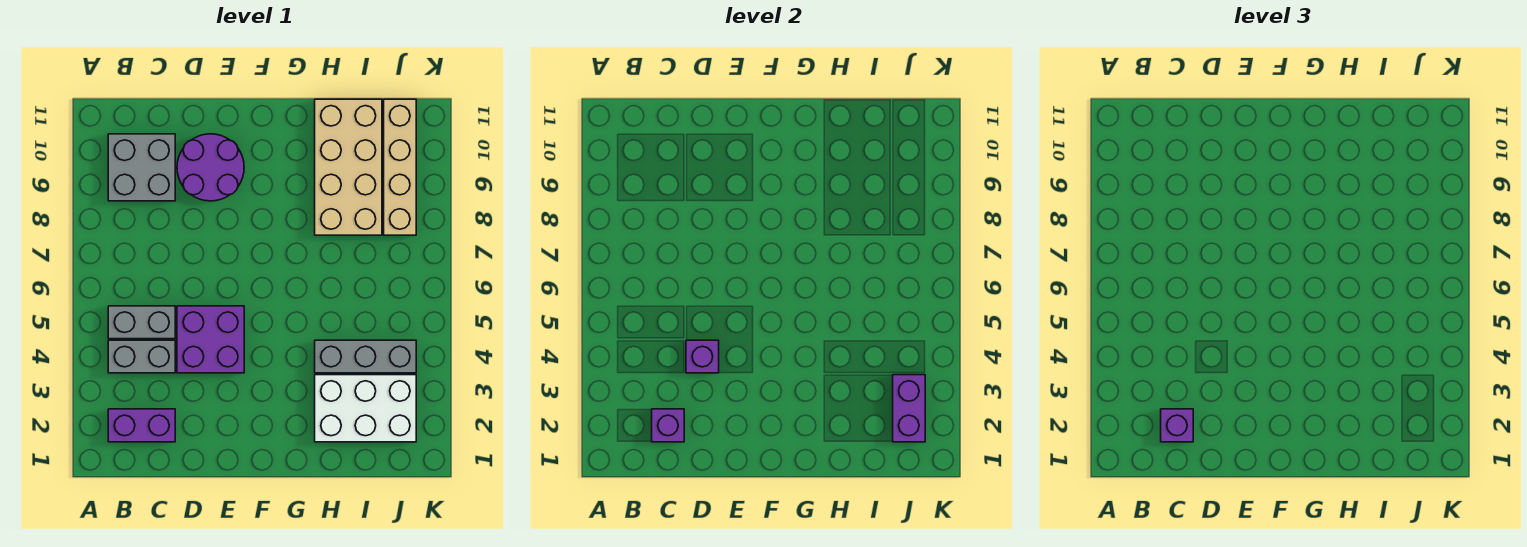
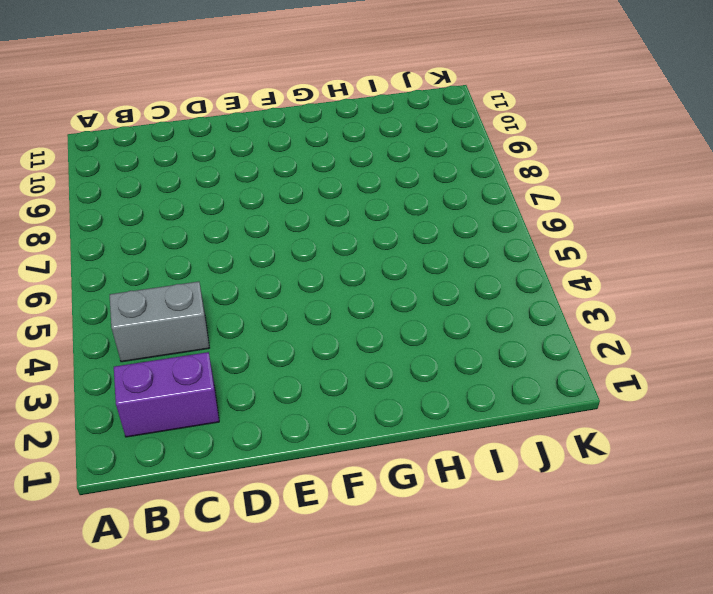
none -> grey 1x2 brick [108,306,175,339]
none -> grey 2x2 brick [108,134,175,201]
none -> purple 2x2 brick [177,306,244,373]

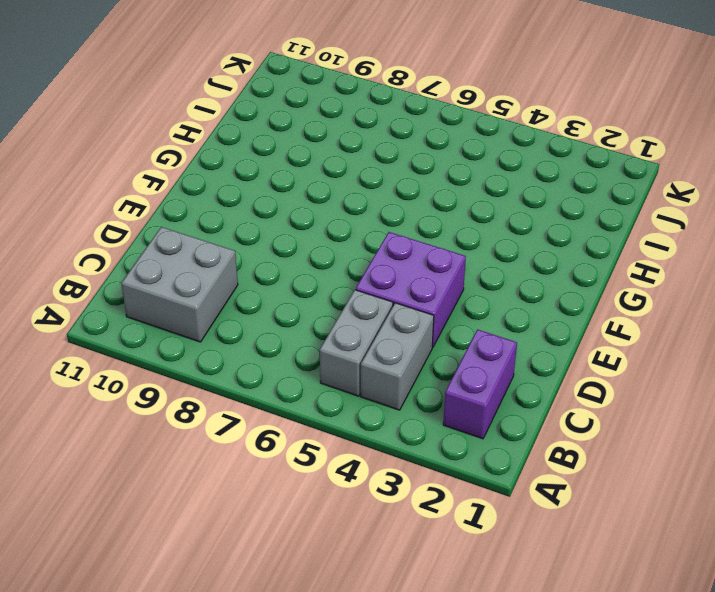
none -> purple 2x2 round brick [177,134,244,201]
none -> white 2x3 brick [315,375,416,442]
none -> grey 1x3 brick [315,340,416,373]

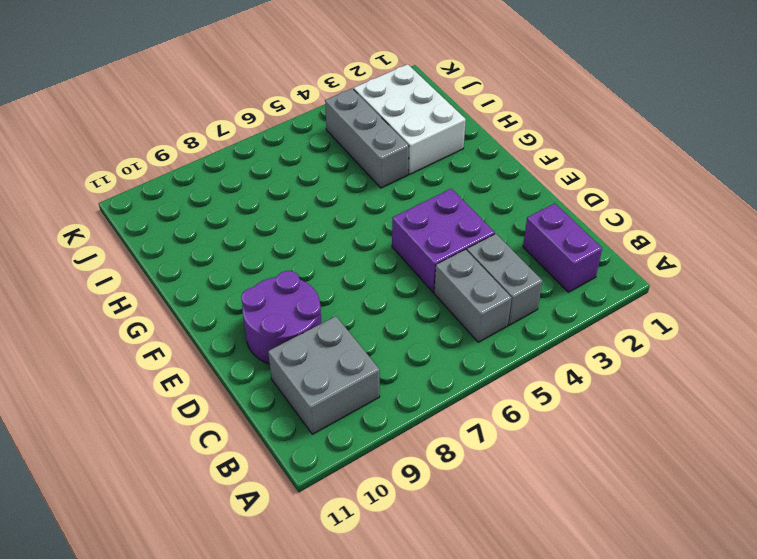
none -> tan 2x4 brick [315,99,382,235]
none -> tan 1x4 brick [384,99,416,235]
none -> purple 1x1 brick [652,409,684,442]

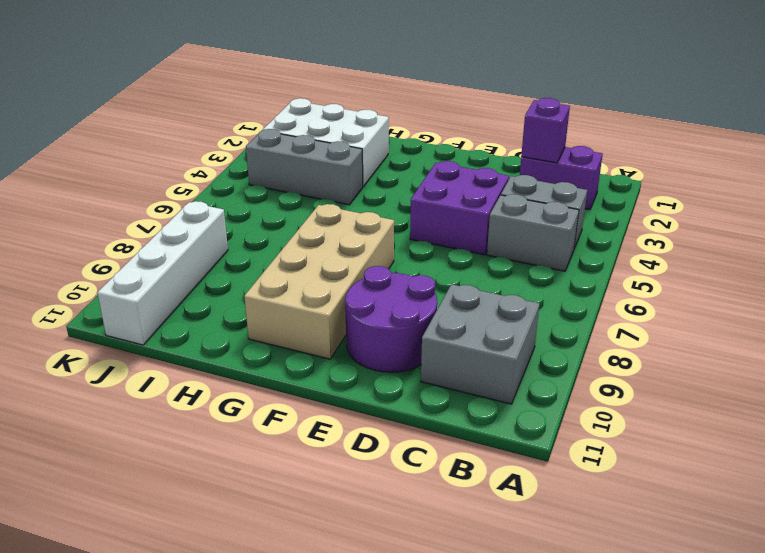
tan 2x4 brick [244,204,394,359] -> tan 2x4 brick moved to [315,99,382,235]
white 1x4 brick [97,201,228,345] -> tan 1x4 brick [384,99,416,235]
none -> purple 1x1 brick [686,340,719,373]
none -> purple 1x2 brick [893,375,925,442]
none -> purple 1x1 brick [1161,409,1193,442]

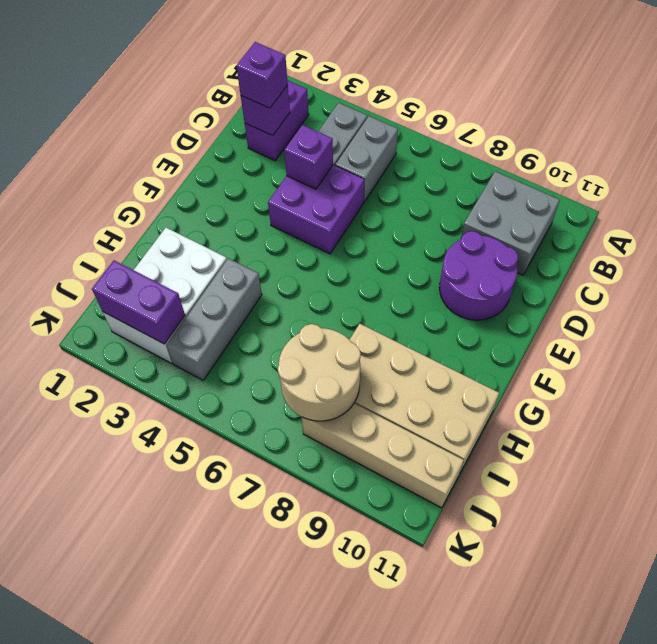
tan 2x2 round brick [278,324,361,421] -> none

